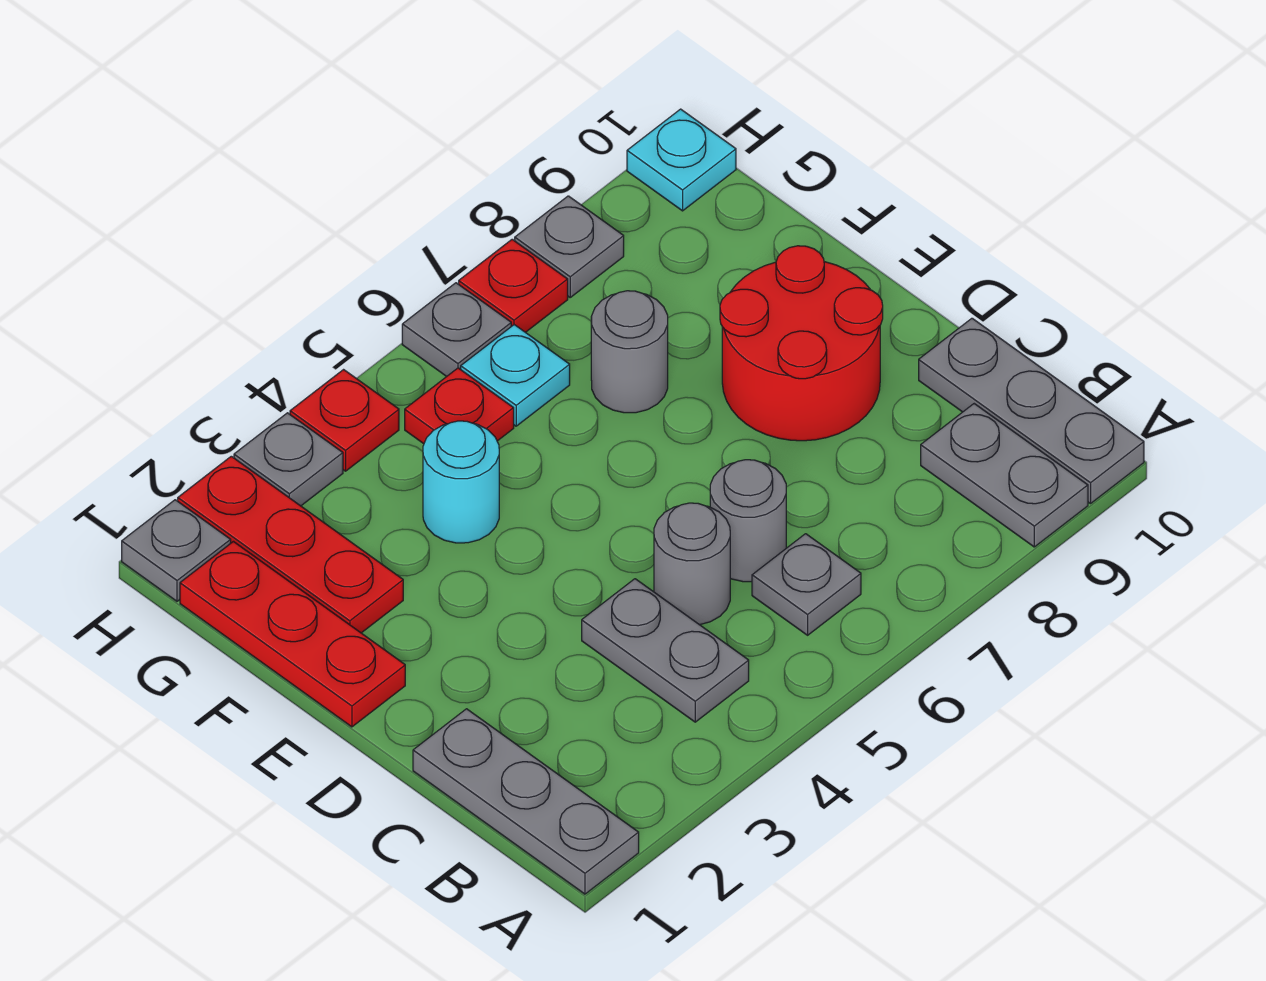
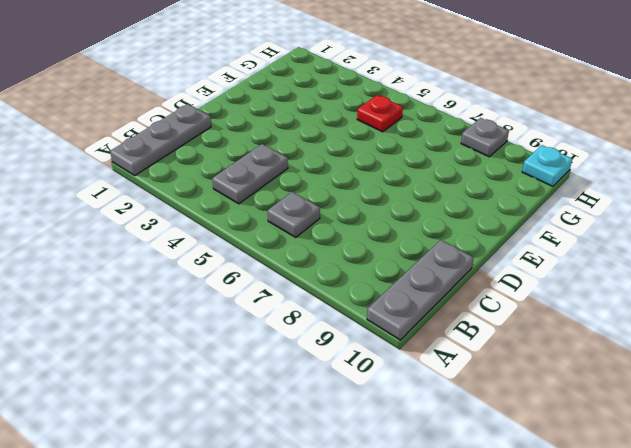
none -> grey 1x2 plate [921,404,1088,547]
none -> grey 1x1 round brick [654,503,730,625]
none -> grey 1x1 round brick [710,460,786,582]

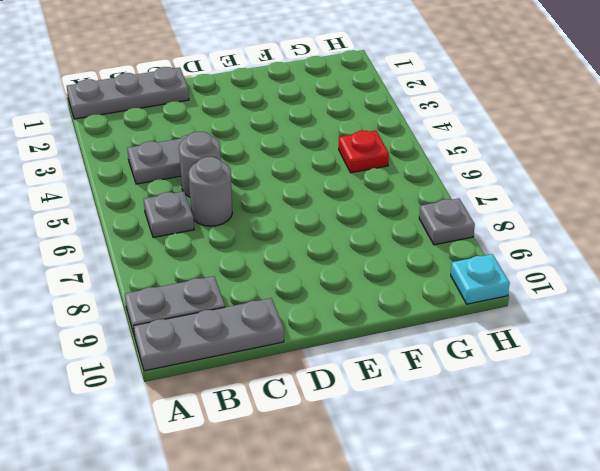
none -> red 2x2 round brick [720,246,883,441]
none -> red 1x3 plate [180,542,405,727]
none -> red 1x3 plate [178,456,403,633]

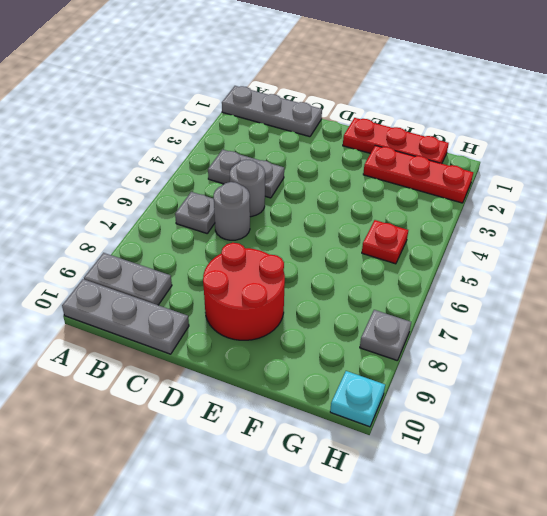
none -> cyan 1x1 round brick [423,421,499,543]
none -> grey 1x1 round brick [591,291,668,413]
none -> cyan 1x1 plate [461,325,570,426]

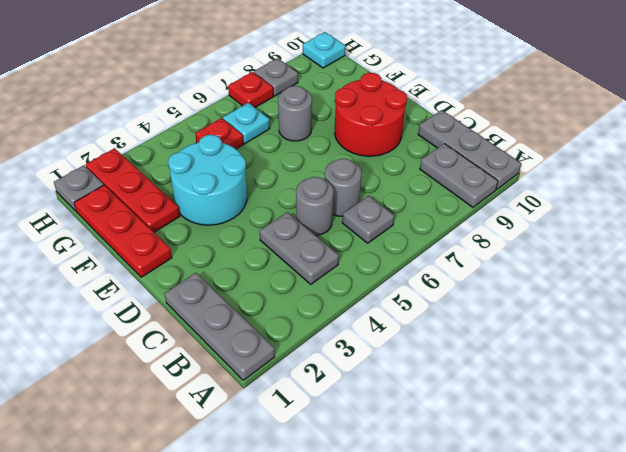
cyan 2x2 round brick [168,135,247,225] -> cyan 1x1 round brick [423,421,499,543]
none -> grey 1x1 plate [234,413,343,506]
none -> red 1x1 plate [290,370,399,471]
none -> grey 1x1 plate [402,283,511,376]

